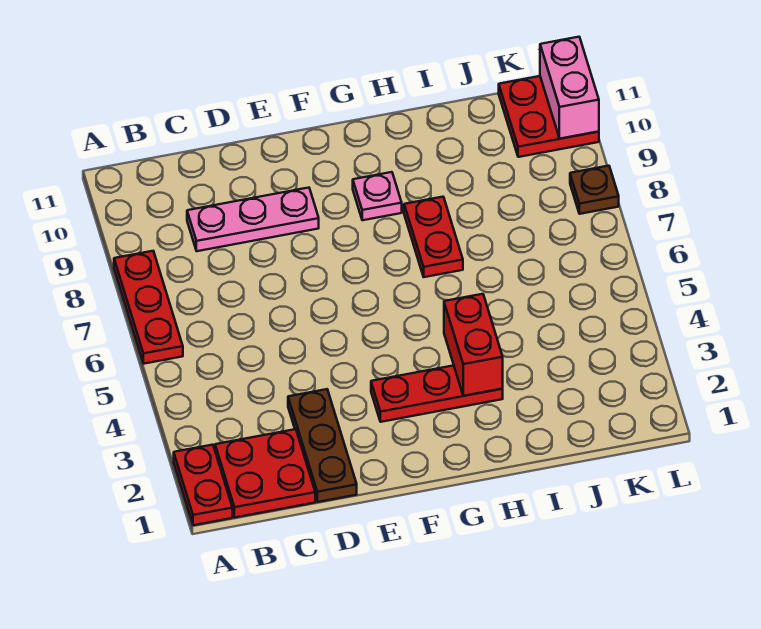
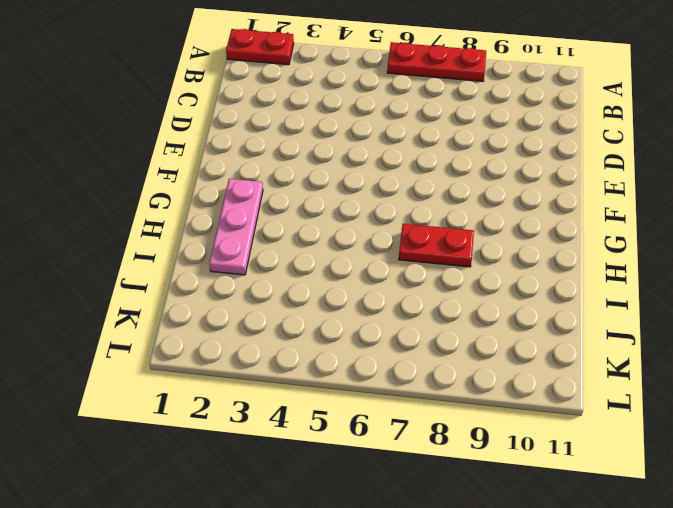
pink 1x3 plate [209,179,263,275] -> pink 1x3 plate moved to [187,188,319,251]
none -> red 2x2 plate [215,429,315,517]
none -> brown 1x3 plate [288,389,357,502]
none -> red 1x3 plate [371,365,503,422]

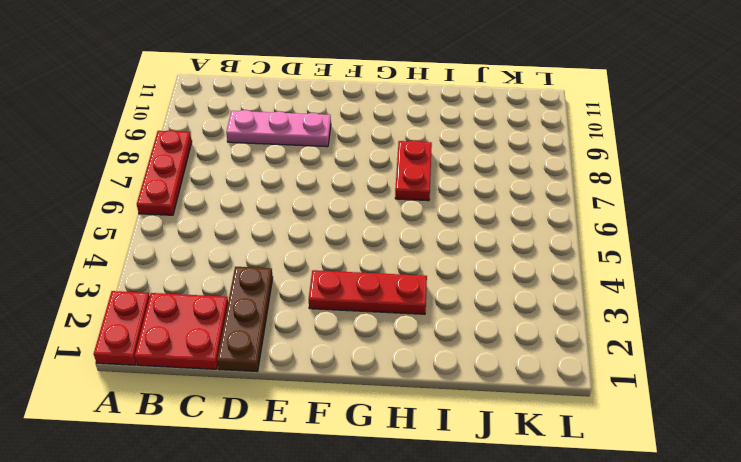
none -> pink 1x1 plate [353,172,402,220]
none -> red 2x2 plate [499,76,599,157]
none -> brown 1x1 plate [570,166,619,214]

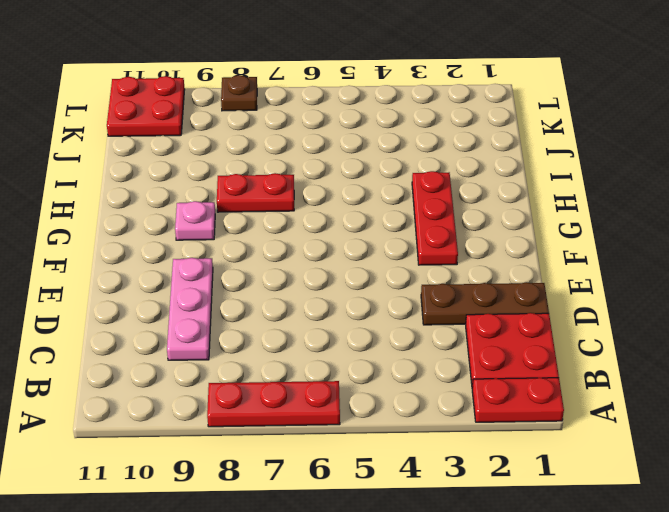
none -> red 1x2 brick [444,294,503,396]
none -> pink 1x2 brick [540,37,599,139]

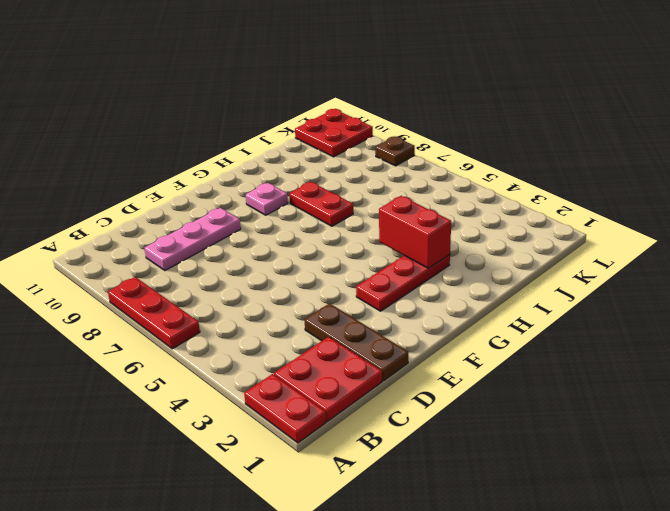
none -> pink 1x2 brick [540,37,599,139]

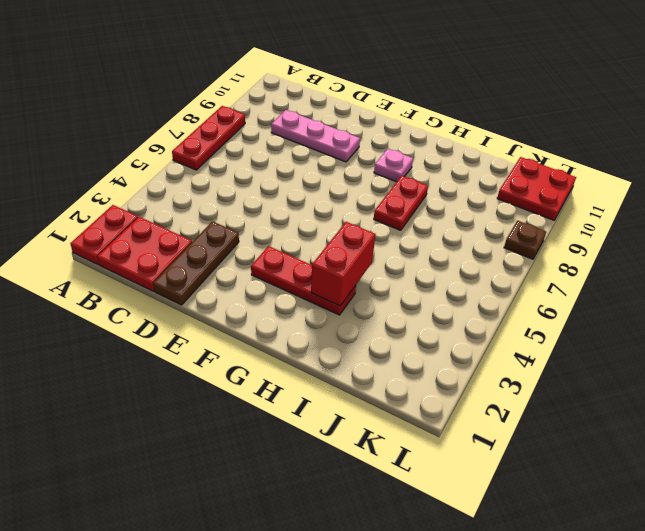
none -> pink 1x2 brick [540,37,599,139]

